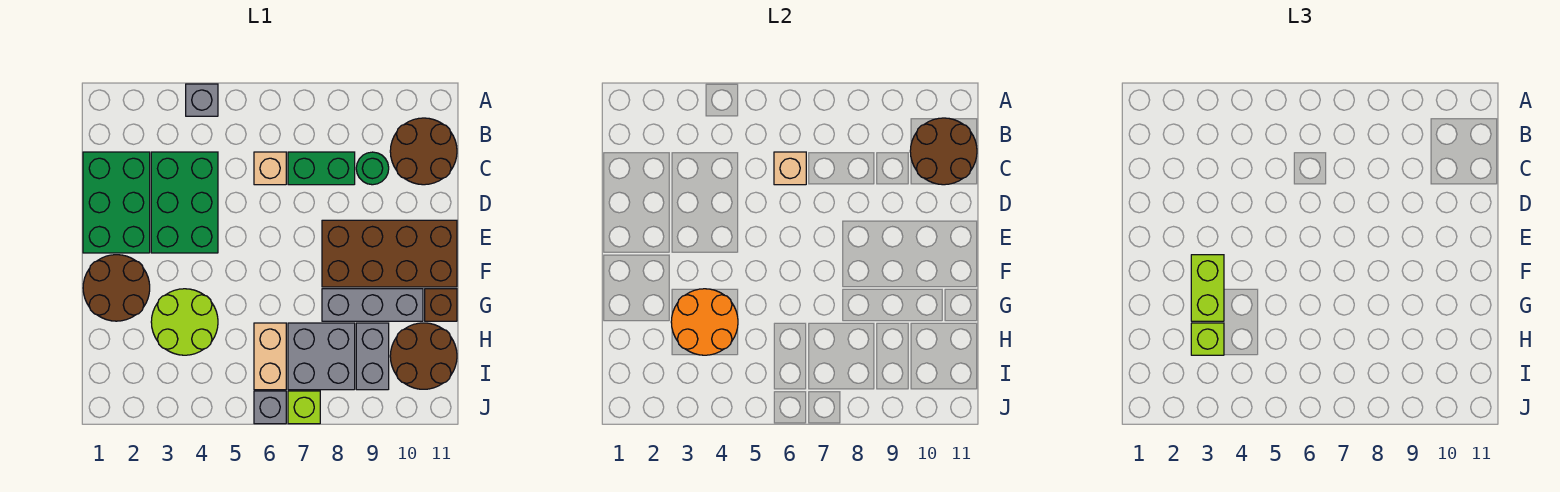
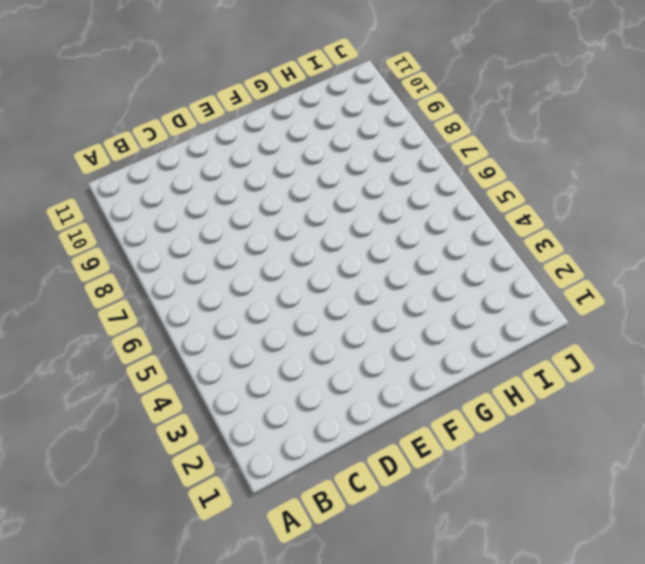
none -> grey 1x1 brick [186,84,218,116]
none -> brown 2x2 round brick [390,118,457,185]
none -> green 2x3 brick [83,152,150,253]

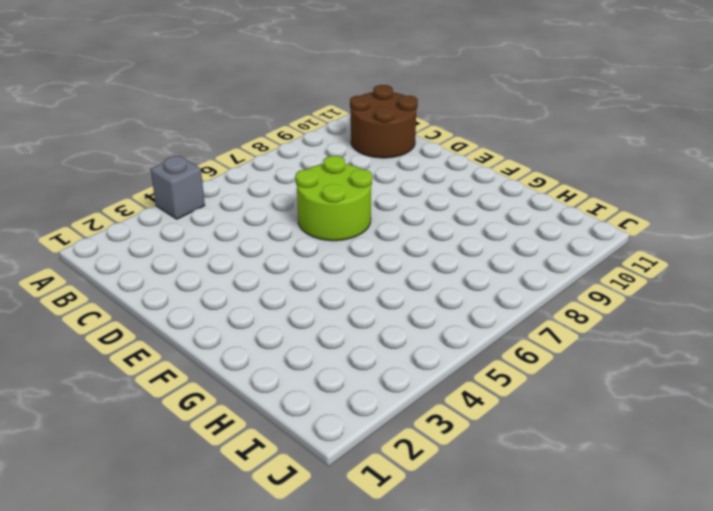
lime 2x2 round brick [295,156,372,241] -> lime 2x2 round brick moved to [151,289,218,355]
none -> green 2x3 brick [83,152,150,253]
none -> green 2x3 brick [151,152,218,253]
none -> tan 1x1 brick [254,152,286,185]

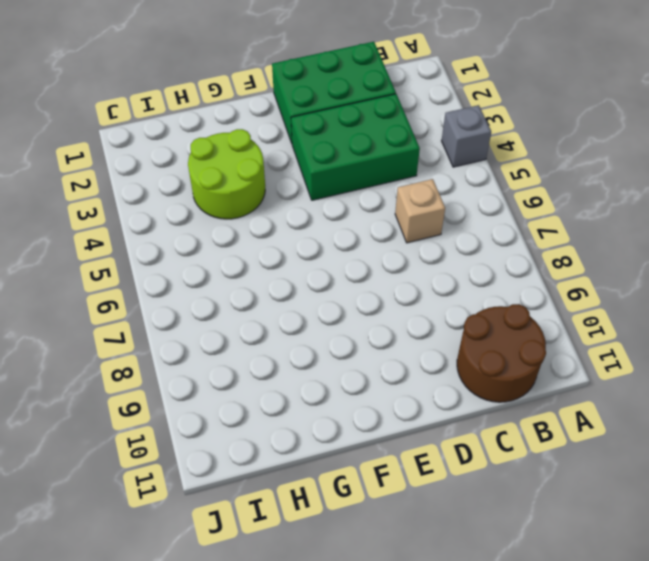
none -> green 1x2 brick [288,152,355,185]
none -> green 1x1 round brick [356,152,389,185]
none -> brown 2x4 brick [322,220,457,287]

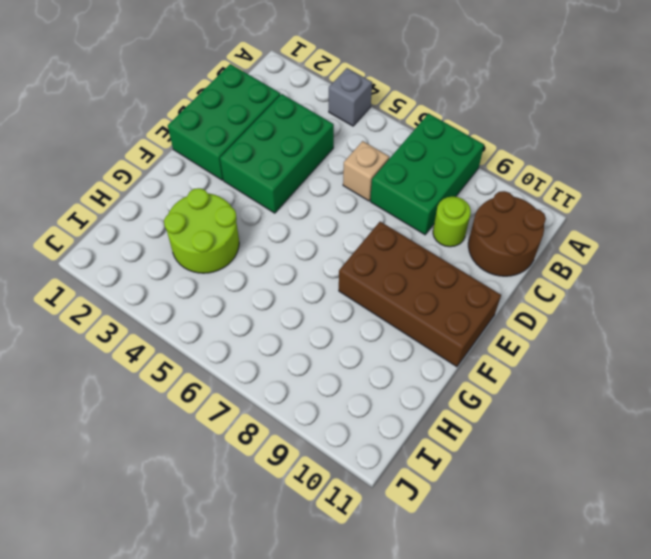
green 2x3 brick [370,114,484,235] -> green 1x2 brick [288,152,355,185]
lime 1x1 round brick [433,197,471,247] -> green 1x1 round brick [356,152,389,185]
none -> brown 2x2 round brick [83,255,150,321]
none -> grey 1x3 brick [322,289,423,321]
none -> brown 1x1 brick [425,289,457,321]

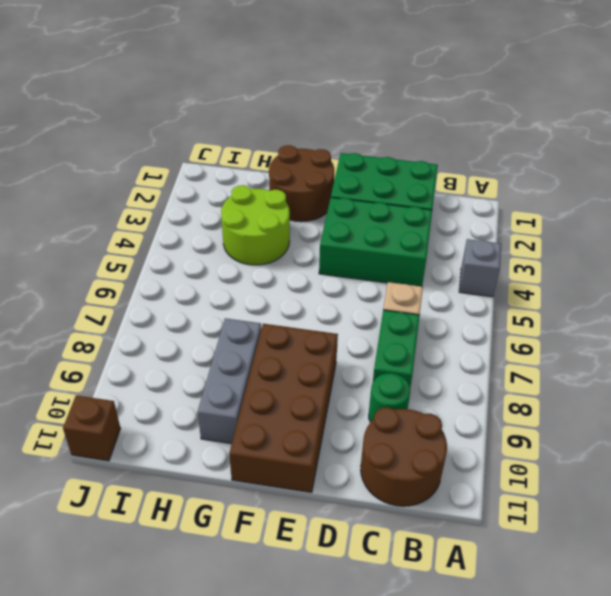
brown 1x1 brick [63,395,120,461] -> brown 1x1 brick moved to [425,289,457,321]
none -> tan 1x2 brick [254,323,286,390]
none -> grey 2x2 brick [288,323,355,390]
none -> grey 1x2 brick [356,323,389,390]

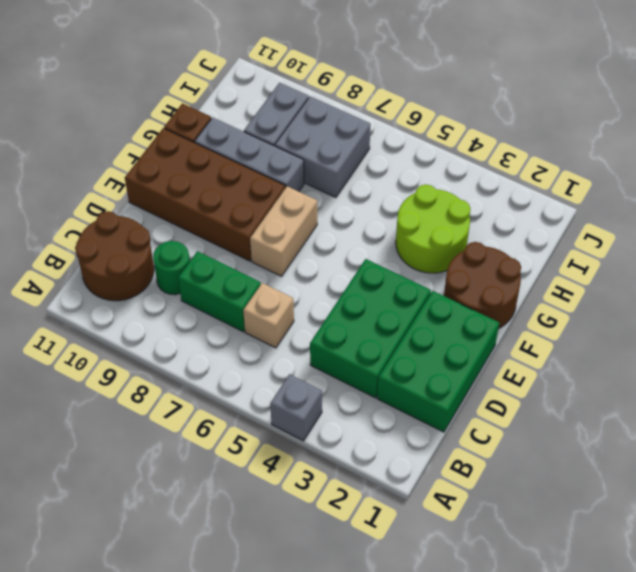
tan 1x2 brick [250,186,317,276] -> tan 1x2 brick moved to [254,323,286,390]
none -> brown 2x2 round brick [390,323,457,389]
none -> grey 1x1 brick [254,391,286,424]
none -> lime 1x1 brick [288,391,320,424]

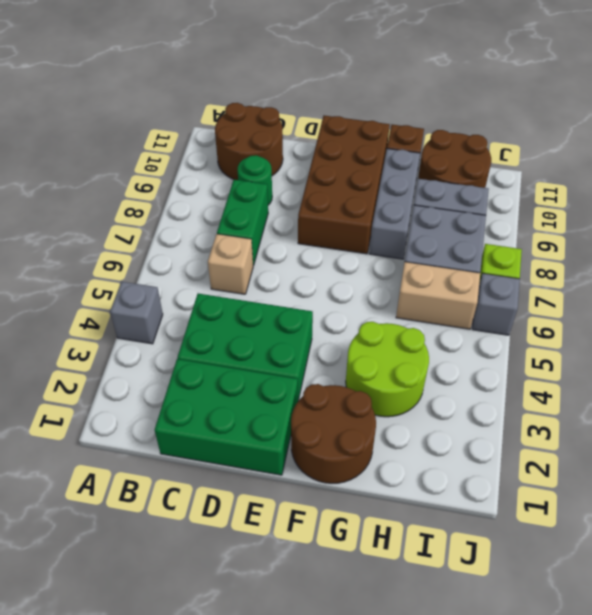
none -> brown 2x2 round brick [910,118,977,185]
none -> tan 1x1 brick [774,152,806,185]
none -> orange 2x2 round brick [671,289,738,355]

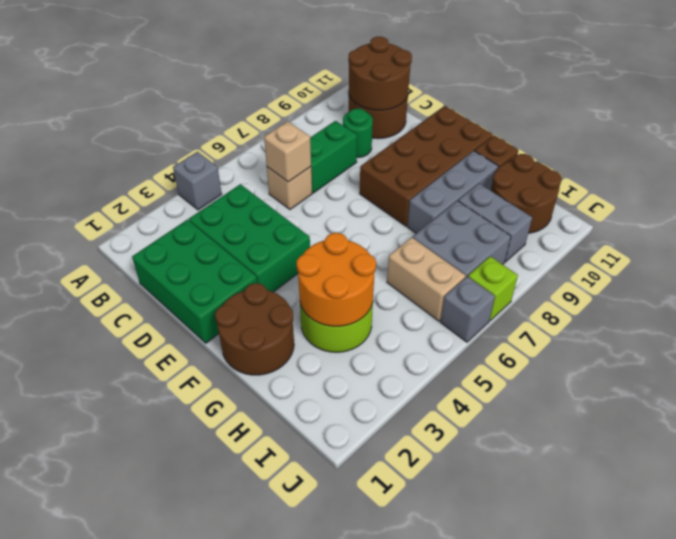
none -> lime 1x2 brick [1191,255,1224,321]
none -> lime 1x1 brick [1191,323,1224,355]

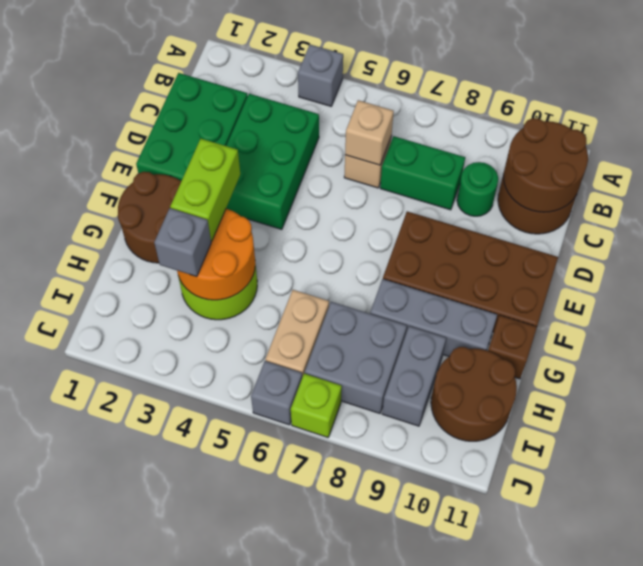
grey 1x1 brick [154,208,211,277] -> lime 1x1 brick [1191,323,1224,355]

